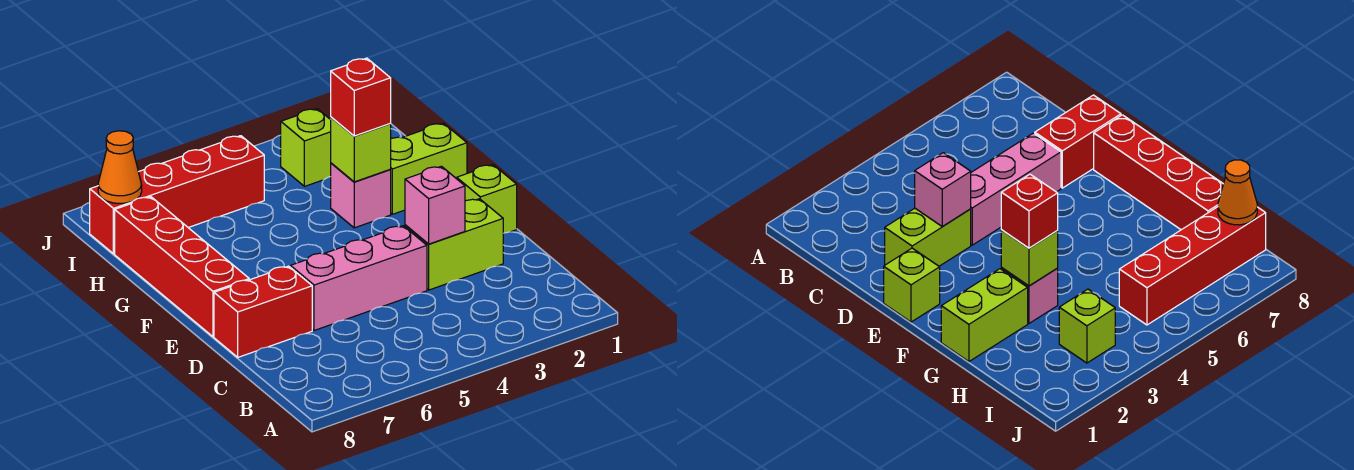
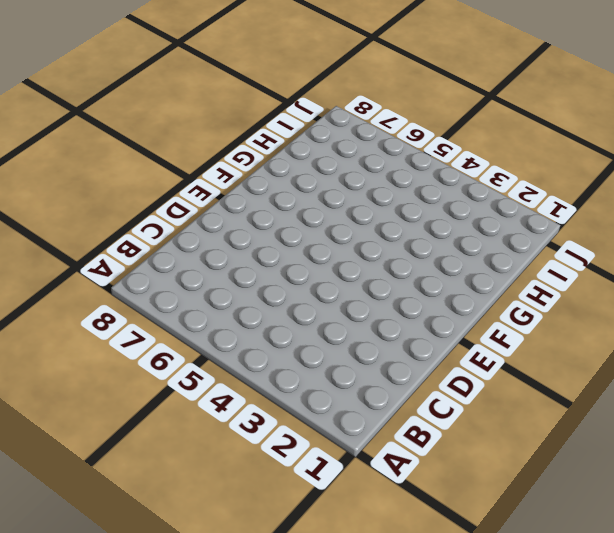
none -> lime 1x2 brick [405,199,503,290]
none -> pink 1x3 brick [290,226,427,331]
none -> red 1x2 brick [214,266,312,357]

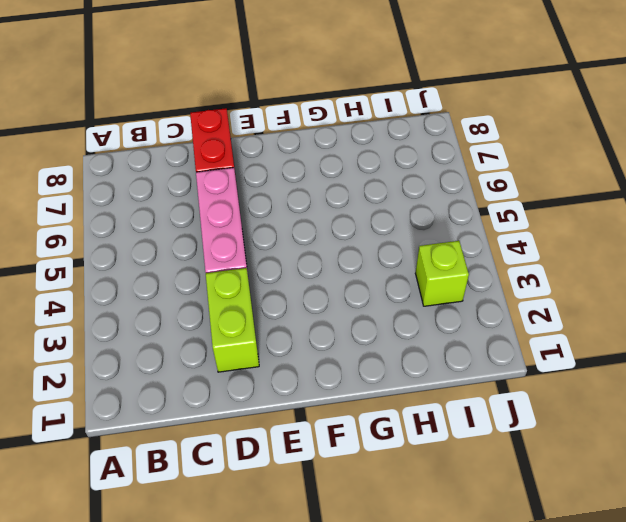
none -> lime 1x1 brick [457,165,517,233]
none -> red 1x4 brick [115,197,249,337]
none -> lime 1x2 brick [390,123,467,214]

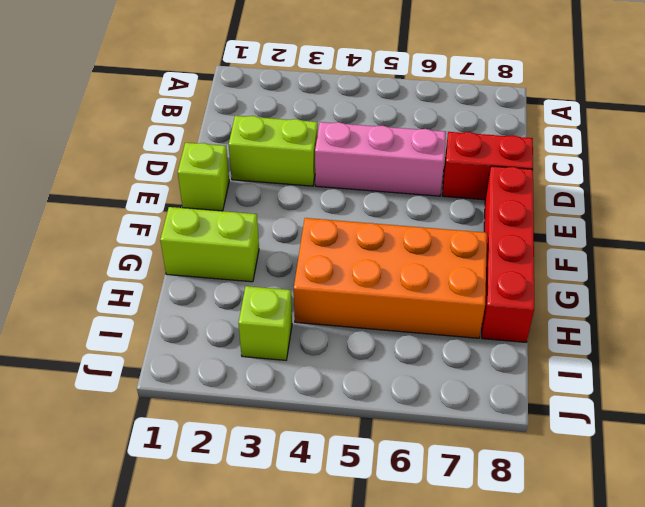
orange 2x4 brick [294,218,487,338] -> none
none -> pink 1x1 brick [331,163,391,228]
none -> red 1x4 brick [90,136,264,254]
none -> pink 1x1 brick [405,166,465,244]

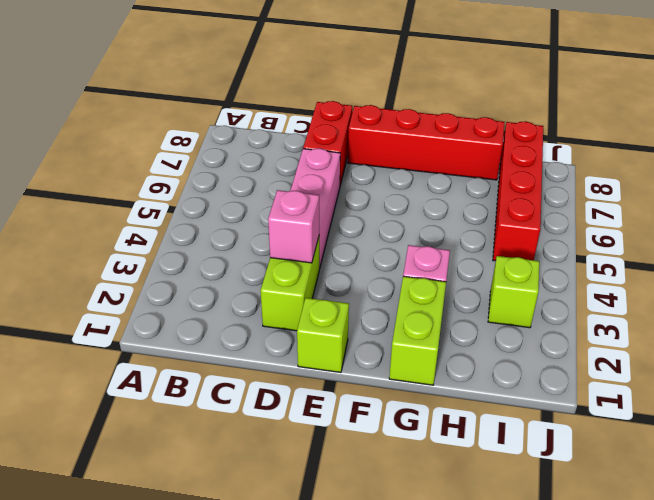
none -> lime 1x1 brick [330,117,391,182]
none -> orange 1x1 cone [98,131,142,203]
none -> red 1x1 brick [331,58,391,136]

